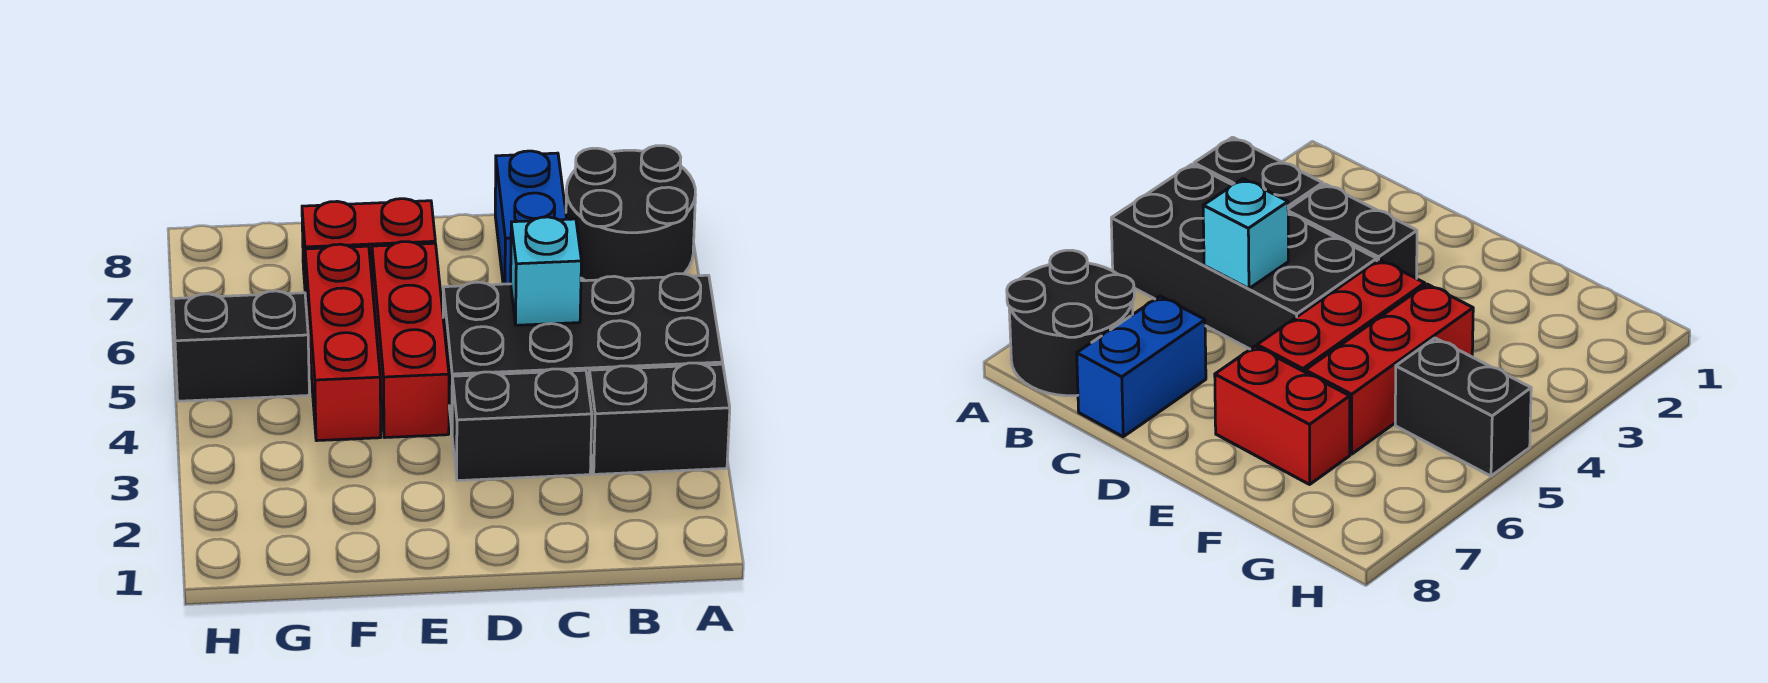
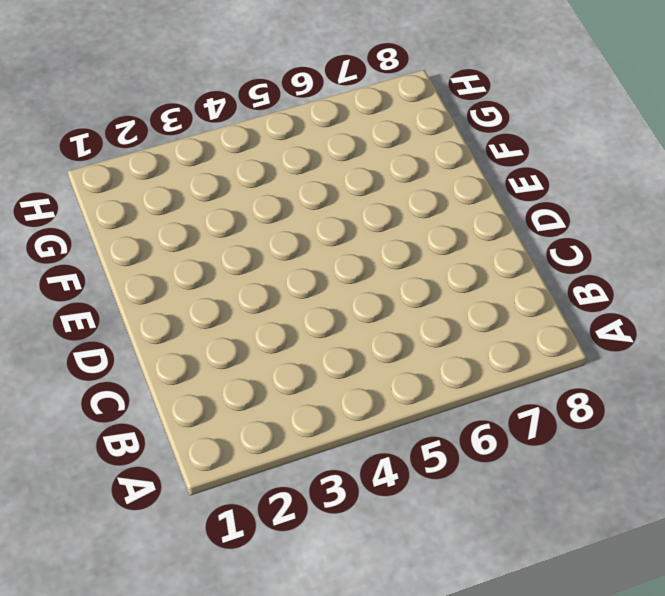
none -> black 1x2 brick [589,363,730,474]
none -> black 2x4 brick [443,274,723,429]

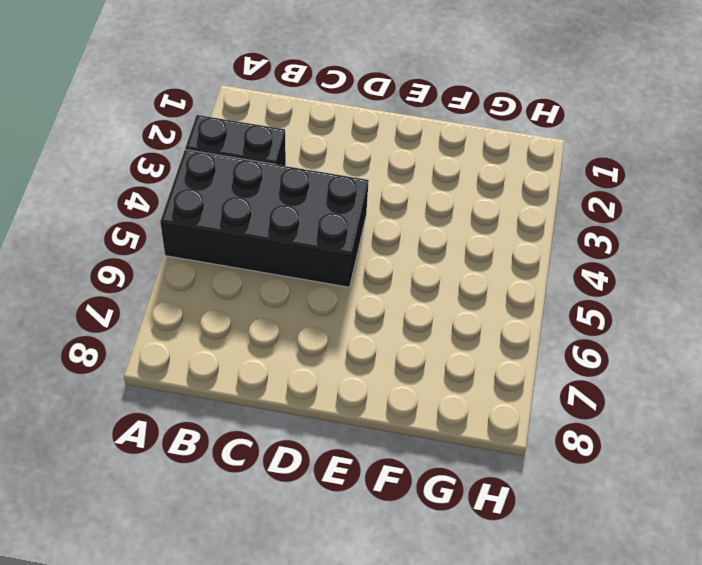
none -> black 2x2 round brick [566,146,695,281]
none -> black 1x2 brick [452,369,592,481]

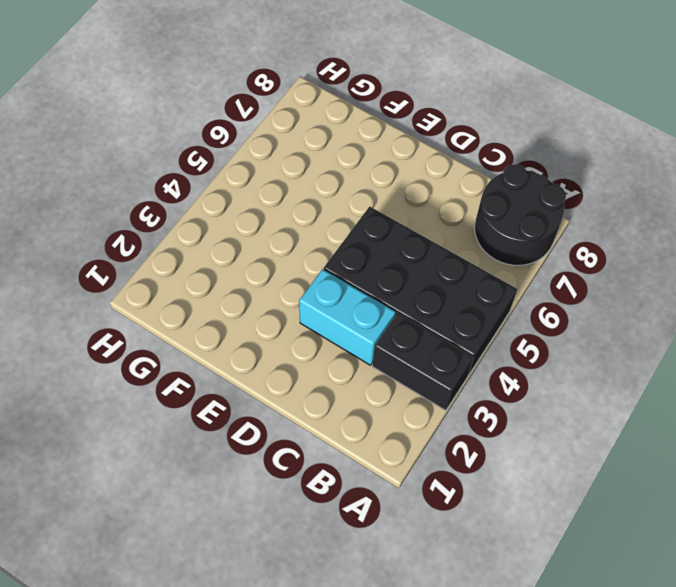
cyan 1x2 brick [299,269,396,365] -> black 1x2 brick [452,369,592,481]
none -> blue 1x2 brick [495,151,567,284]
none -> red 1x3 brick [372,242,449,438]

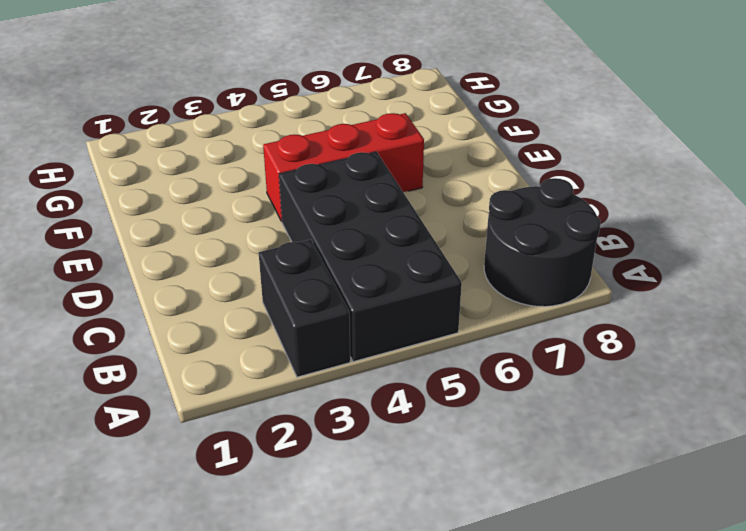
none -> black 1x2 brick [452,369,592,481]
none -> blue 1x2 brick [495,151,567,284]

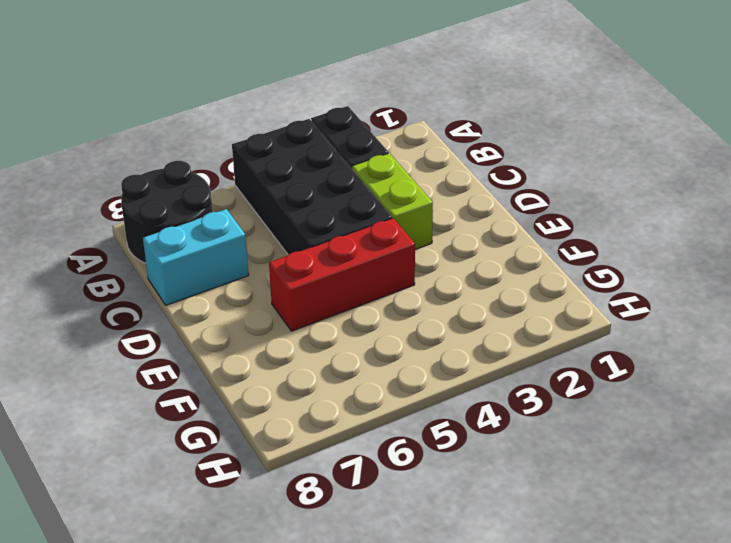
lime 1x2 brick [352,153,433,249] -> black 1x2 brick [452,369,592,481]
cyan 1x2 brick [143,209,249,305] -> blue 1x2 brick [495,151,567,284]
none -> red 1x2 brick [302,199,435,297]
none -> red 1x3 brick [305,244,381,441]

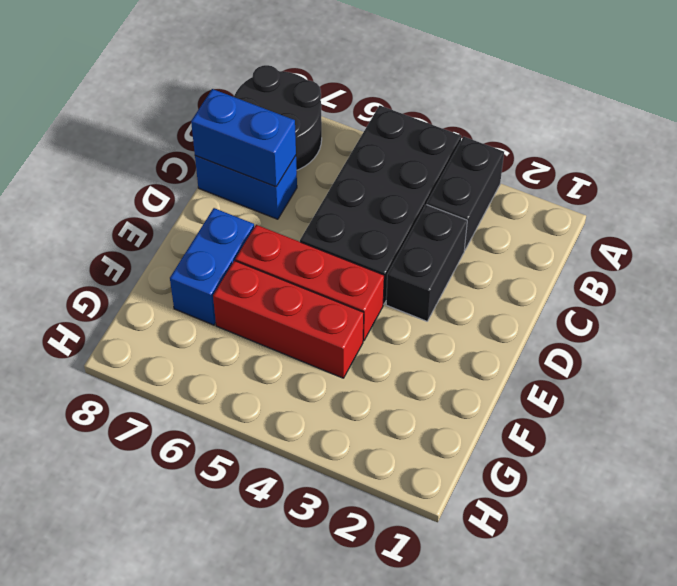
blue 1x2 brick [191,89,296,187] -> none
blue 1x2 brick [170,208,254,325] -> red 1x2 brick [302,199,435,297]
none -> black 1x2 brick [173,291,309,401]
none -> cyan 1x1 brick [511,217,581,325]

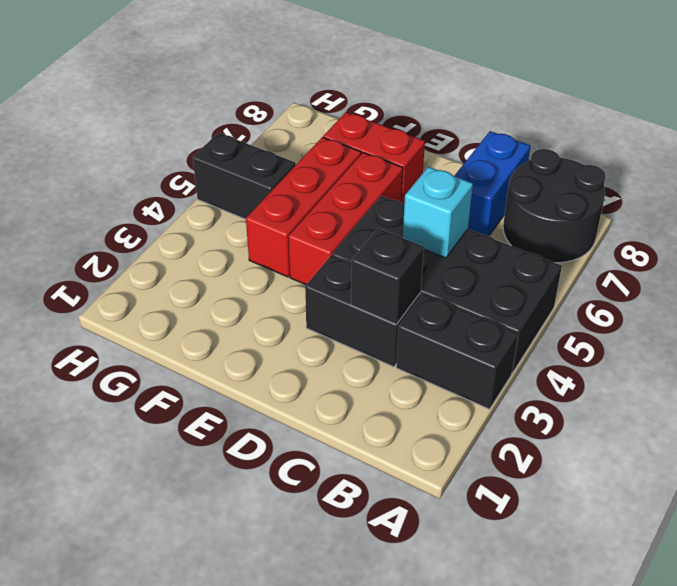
black 1x1 brick [351,228,424,324] -> none

